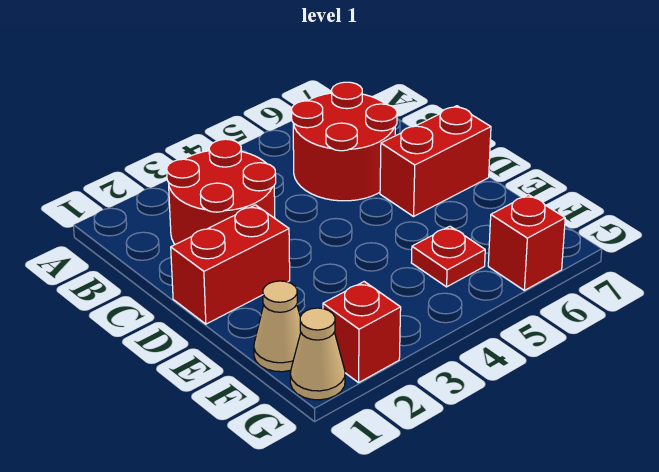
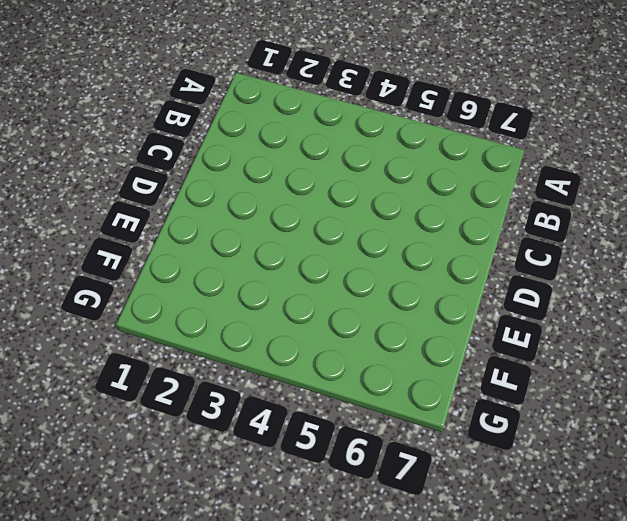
none -> red 2x2 round brick [167,139,276,244]
none -> red 2x2 round brick [292,82,397,201]

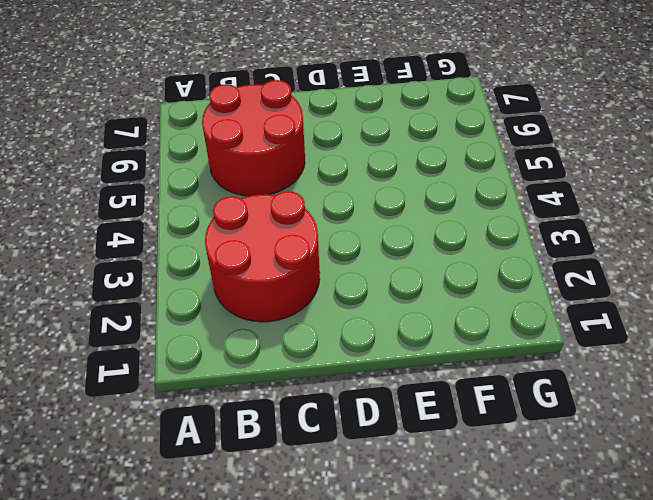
none -> red 1x2 brick [171,205,290,324]
none -> red 1x2 brick [380,106,491,216]

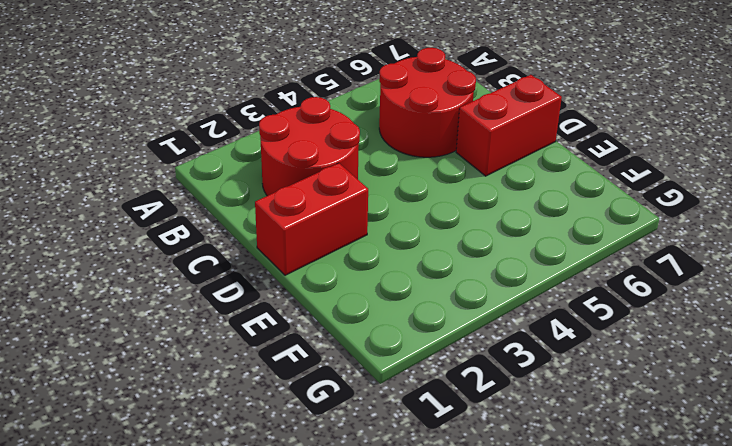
none -> tan 1x1 cone [254,281,301,372]
none -> red 1x1 plate [411,226,485,287]

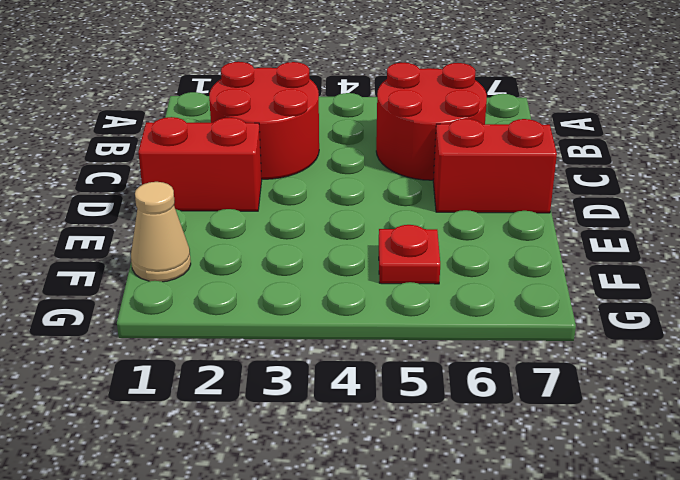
none -> tan 1x1 cone [290,308,345,400]
none -> red 1x1 brick [323,282,401,383]

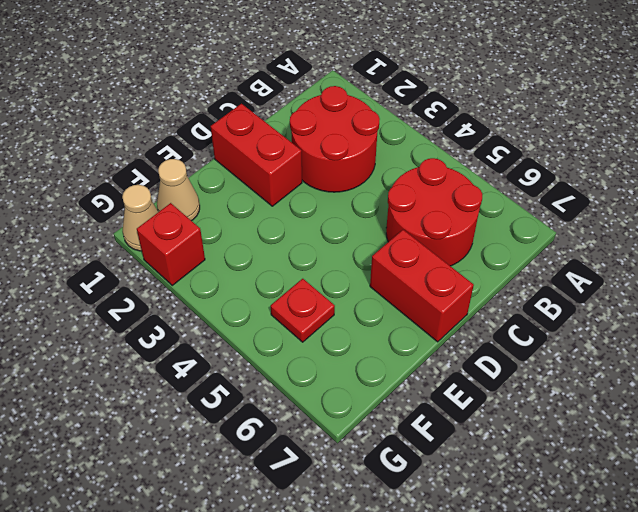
none -> red 1x1 brick [488,195,565,290]

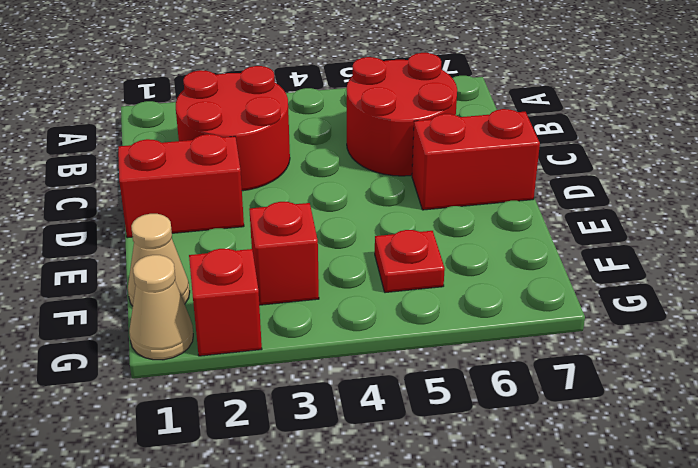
red 1x1 brick [249,202,319,305] -> red 1x1 brick moved to [488,195,565,290]

